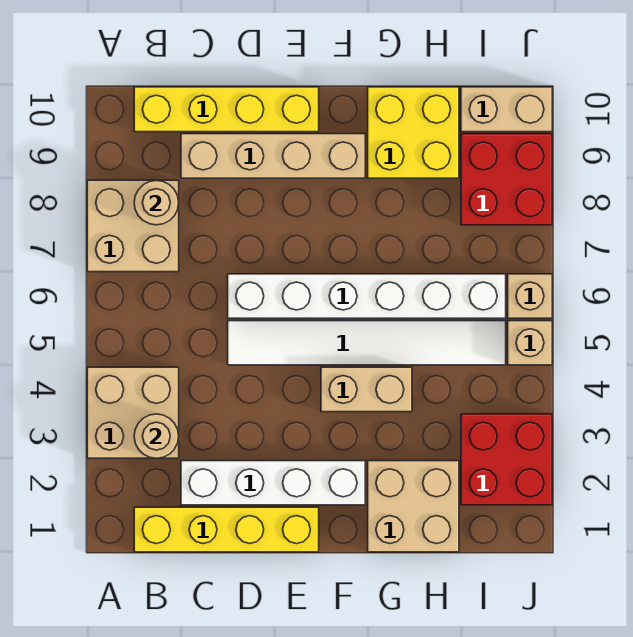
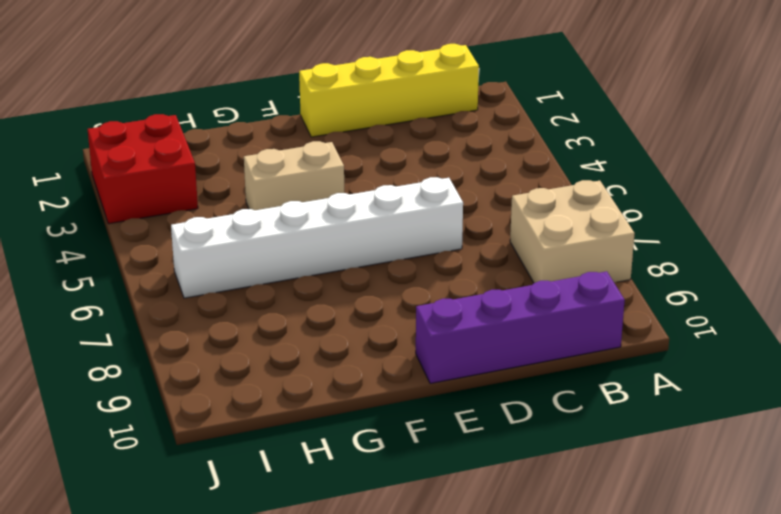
purple 1x4 brick [416,271,625,383] -> yellow 1x4 brick [134,87,319,132]
none -> tan 2x2 brick [87,367,179,458]
none -> white 1x4 brick [181,461,365,505]
none -> tan 1x4 brick [181,134,365,178]

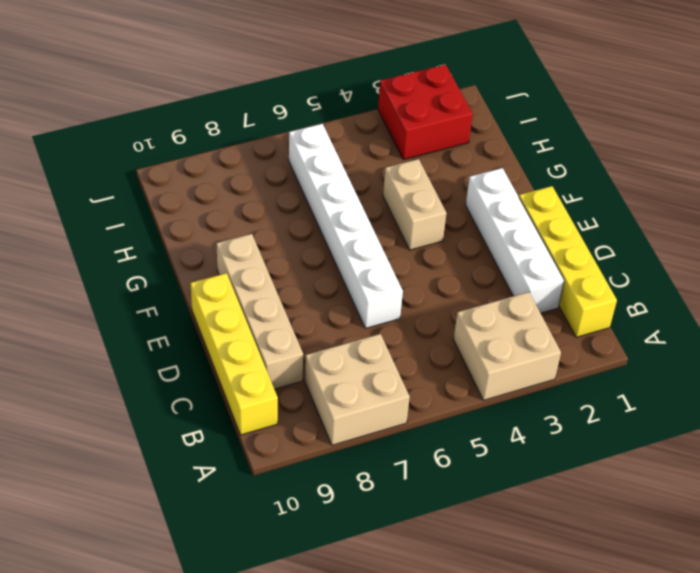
none -> white 1x6 tile [228,321,506,365]
none -> tan 2x2 brick [368,461,459,552]
none -> yellow 2x2 brick [368,87,459,178]

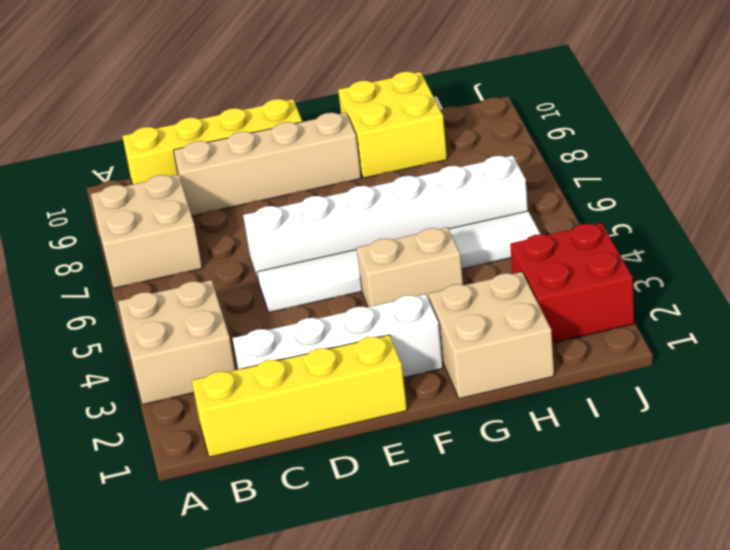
none -> red 2x2 brick [461,134,552,225]
none -> tan 1x2 brick [461,87,552,132]
none -> tan 1x1 brick [508,321,552,365]

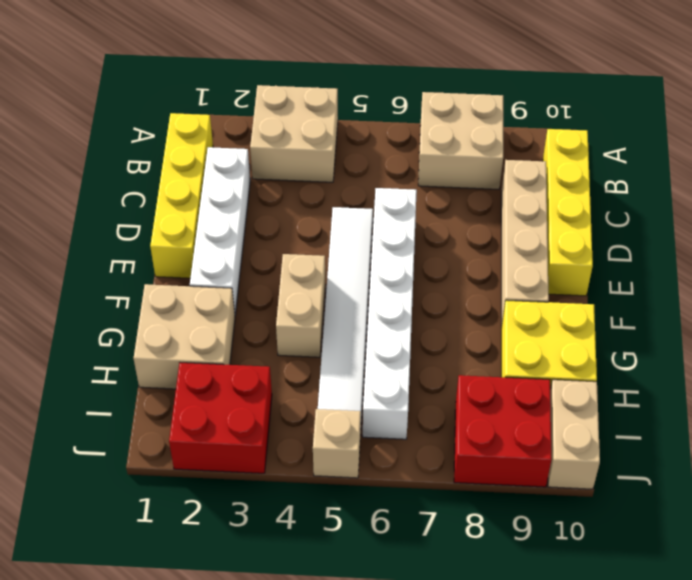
none -> tan 1x1 brick [508,274,552,318]
none -> tan 1x1 round brick [134,414,179,458]
none -> tan 1x1 round brick [134,180,179,225]

